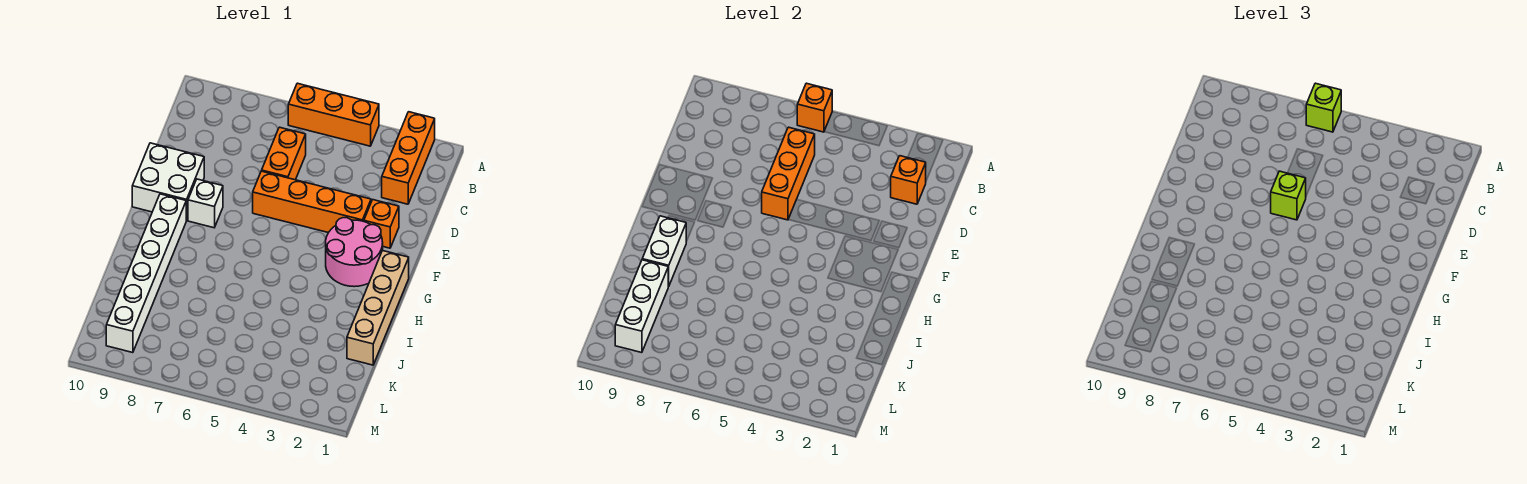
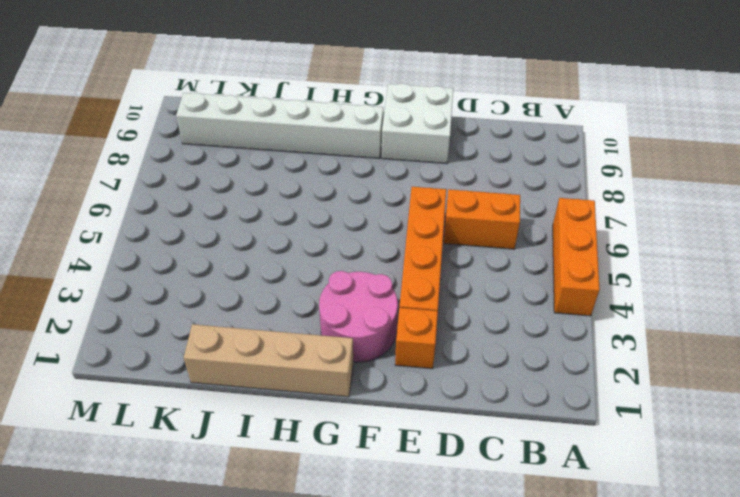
none -> orange 1x3 brick [382,112,435,204]
none -> white 1x1 brick [188,179,223,228]
none -> orange 1x1 brick [797,83,832,132]

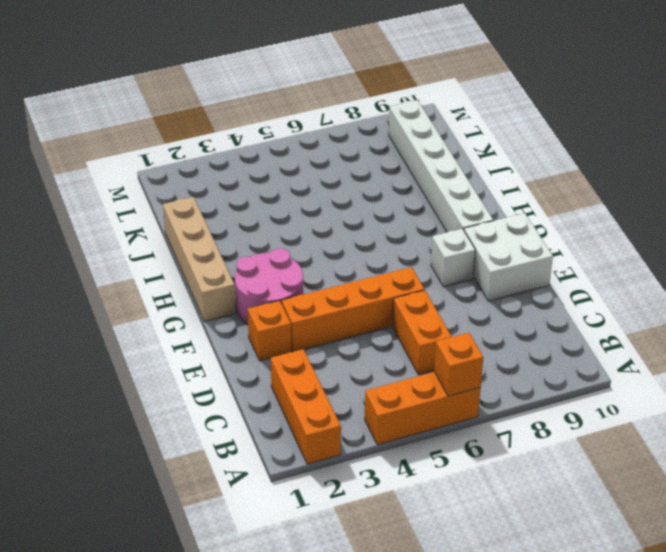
none -> orange 1x1 brick [891,156,926,204]
none -> orange 1x3 brick [762,127,815,220]
none -> white 1x2 brick [642,216,686,286]

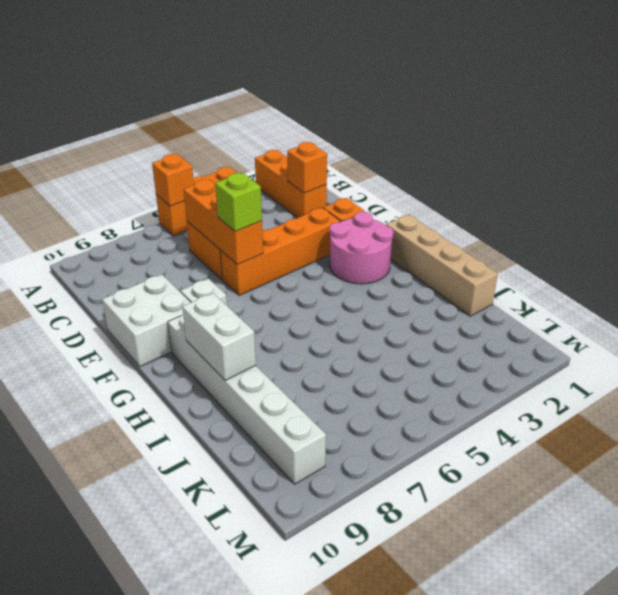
none -> white 1x3 brick [615,260,669,353]
none -> lime 1x1 brick [1306,83,1341,132]

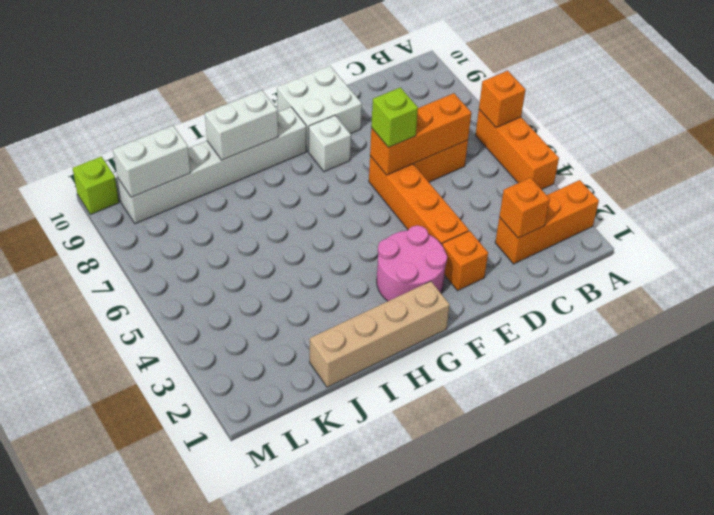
white 1x2 brick [113,126,190,197] -> white 1x3 brick [615,260,669,353]
lime 1x1 brick [73,156,119,215] -> lime 1x1 brick moved to [1306,83,1341,132]

